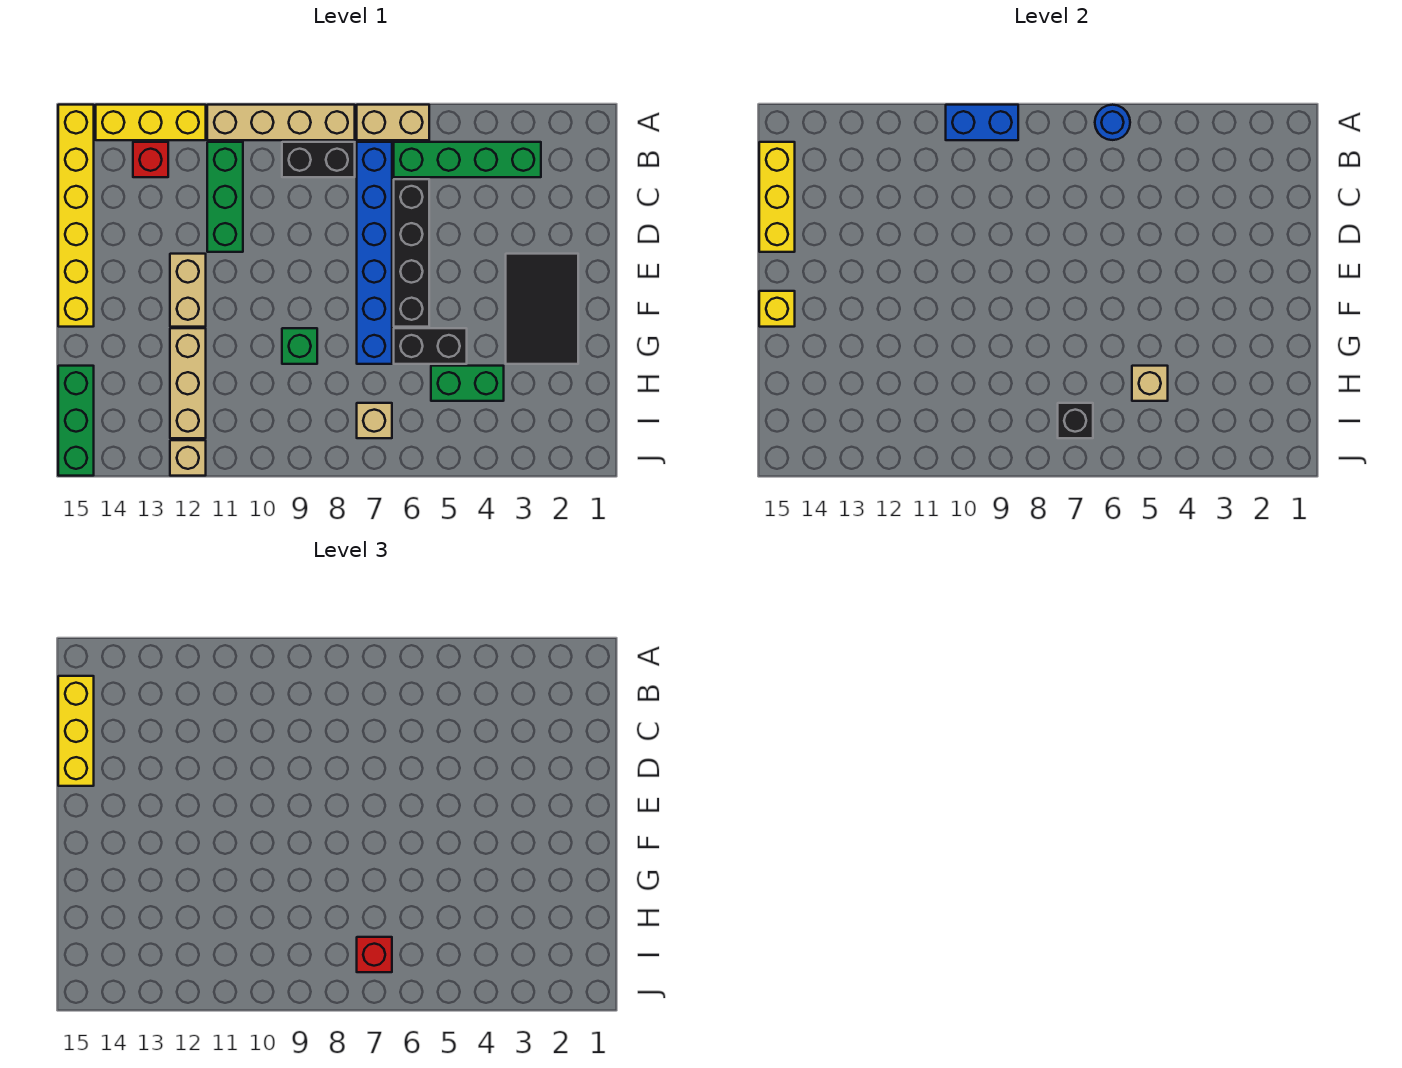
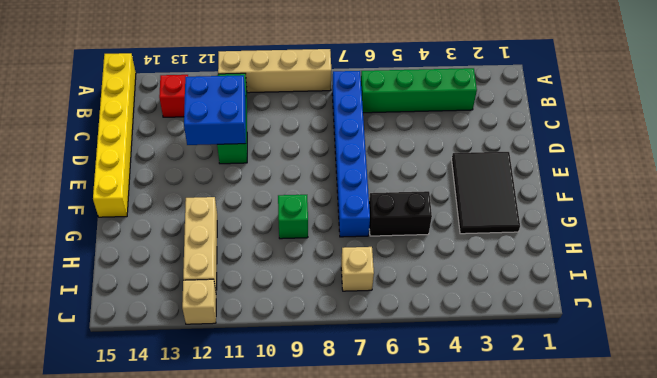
blue 2x2 brick [184,75,246,145] -> none
none -> tan 1x2 brick [357,105,429,140]
none -> yellow 1x3 brick [96,105,206,140]
none -> black 1x2 brick [282,142,355,177]

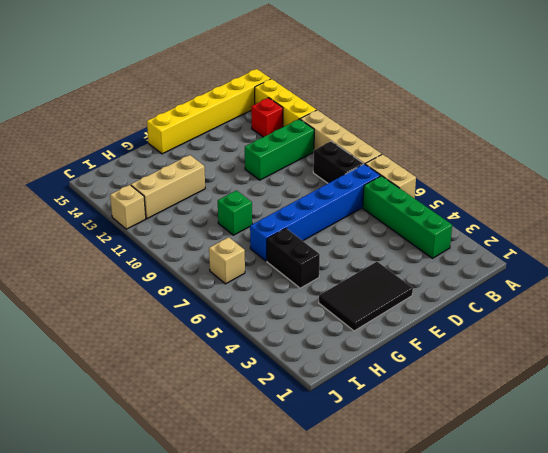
none -> black 1x4 brick [394,179,429,327]
none -> tan 1x2 brick [170,254,206,327]
none -> green 1x2 brick [431,366,504,401]

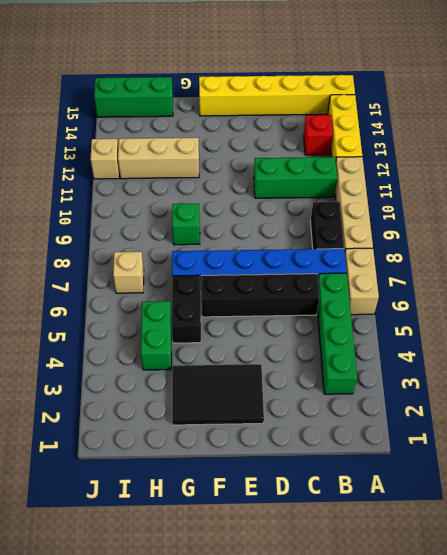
none -> tan 1x2 brick [170,254,206,327]
none -> blue 1x1 round brick [1095,105,1130,140]
none -> blue 1x2 brick [946,105,1018,140]

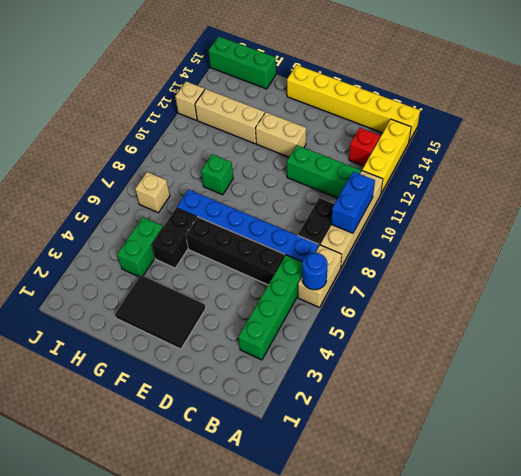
none -> yellow 1x3 brick [759,142,795,252]
none -> yellow 1x1 brick [759,291,795,327]
none -> tan 1x1 brick [1132,366,1168,401]

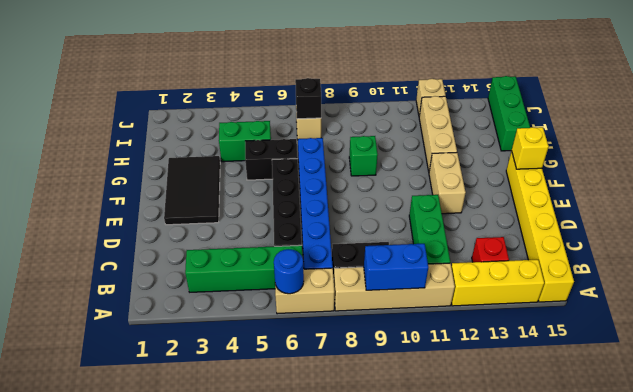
none -> yellow 1x3 brick [759,142,795,252]
none -> tan 1x1 brick [1132,366,1168,401]
none -> yellow 1x3 brick [58,676,94,786]

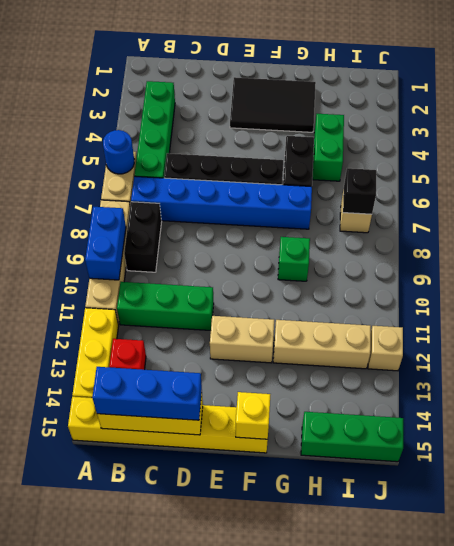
blue 1x3 brick [92,367,202,420] -> yellow 1x3 brick [58,676,94,786]
none -> tan 1x1 brick [1132,366,1168,401]
none -> red 1x1 brick [357,937,392,972]

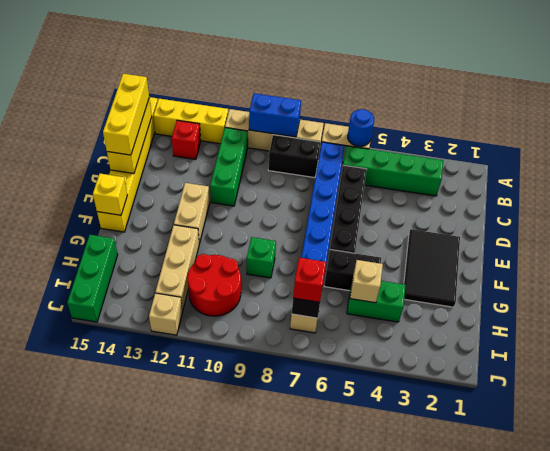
red 2x2 round brick [188,254,241,316] -> none

